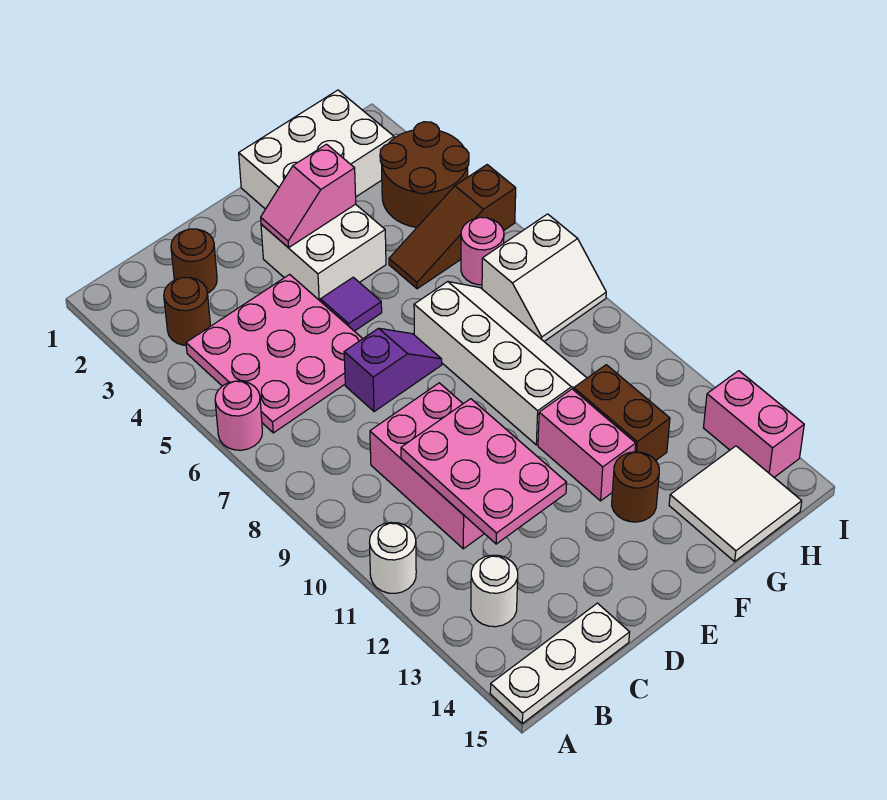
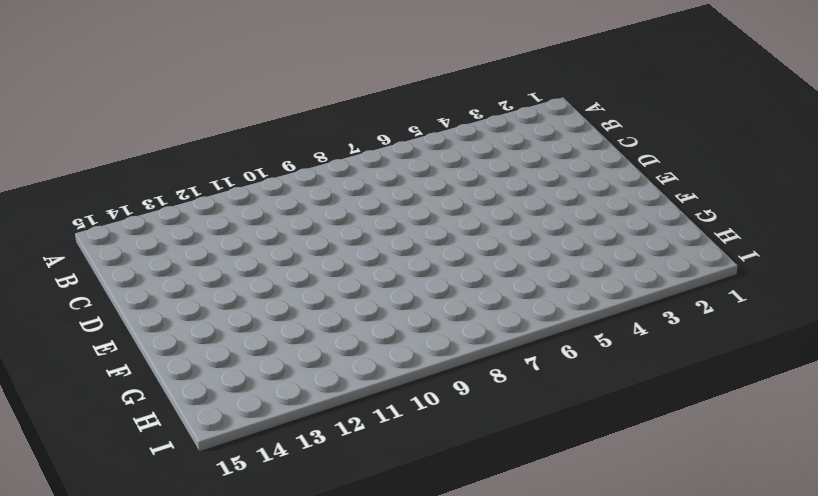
none -> pink 1x1 round brick [215,381,262,450]
none -> white 1x1 round brick [370,522,416,593]
none -> white 1x3 plate [490,603,630,723]

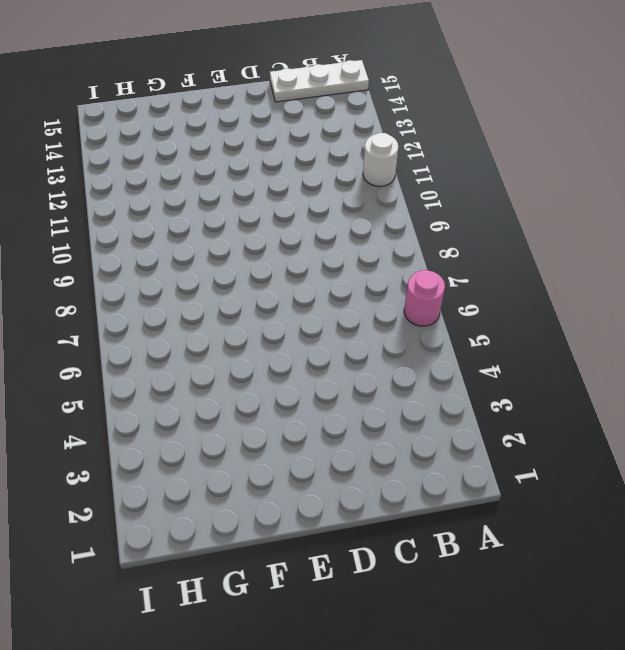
none -> brown 1x1 round brick [164,277,210,345]
none -> pink 3x3 plate [186,274,363,433]
none -> white 1x1 round brick [471,555,518,627]

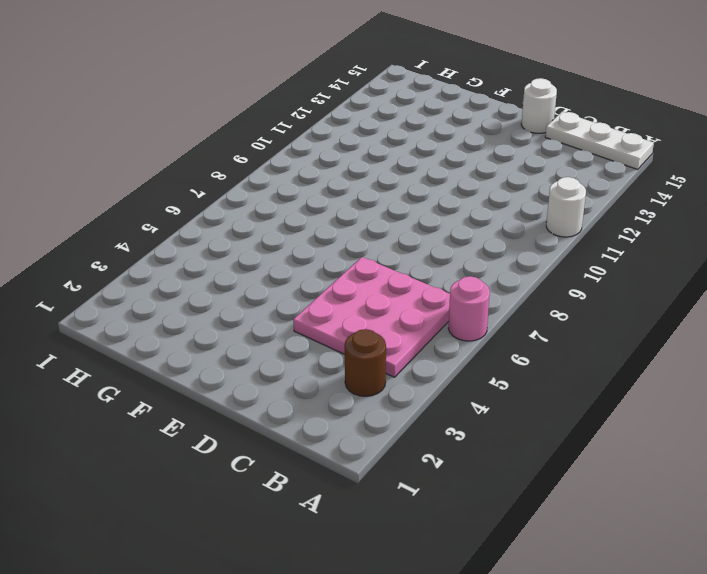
white 1x1 round brick [521,78,557,133] -> white 1x1 round brick moved to [471,555,518,627]
none -> brown 1x1 round brick [171,229,217,293]
none -> pink 2x3 brick [370,383,484,549]
none -> purple 1x2 slope [344,328,442,412]

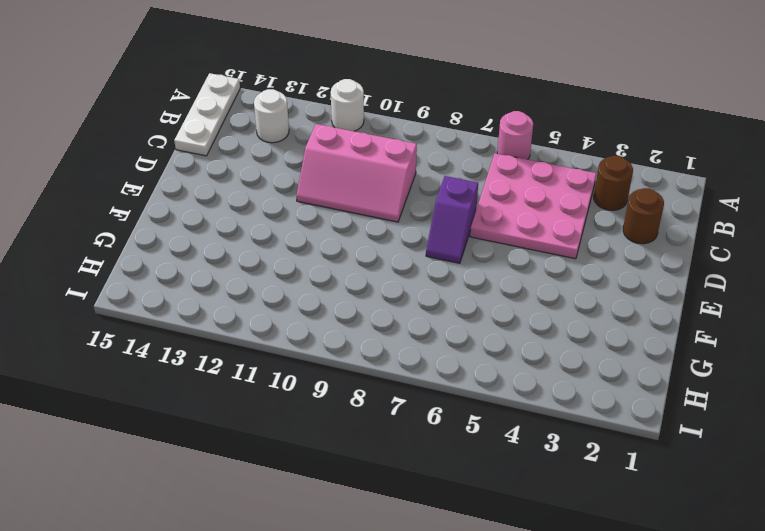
pink 2x3 slope [296,124,417,222] -> pink 2x3 brick [370,383,484,549]
none -> white 2x2 brick [261,204,386,301]
none -> purple 1x1 tile [321,277,382,331]
none -> white 2x3 brick [239,90,394,209]

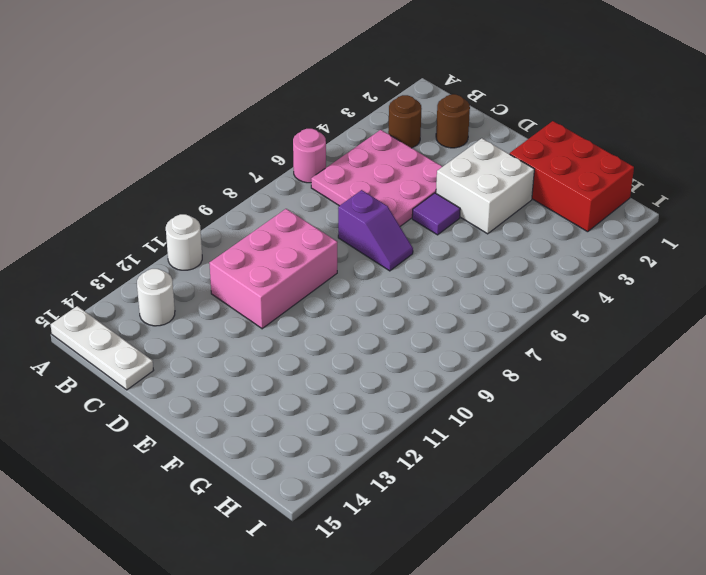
red 2x3 brick [510,121,634,232] -> white 2x3 brick [239,90,394,209]
none -> white 2x4 slope [414,282,587,445]
none -> pink 1x2 brick [538,389,636,501]
none -> brown 1x1 round brick [612,452,659,522]

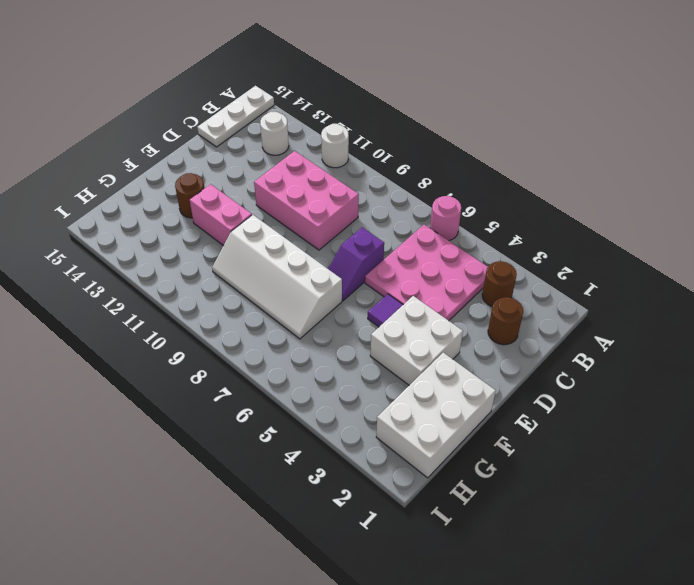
none -> brown 1x3 slope [389,165,516,289]
none -> brown 1x2 brick [574,365,670,461]
none -> white 2x2 tile [669,446,802,562]

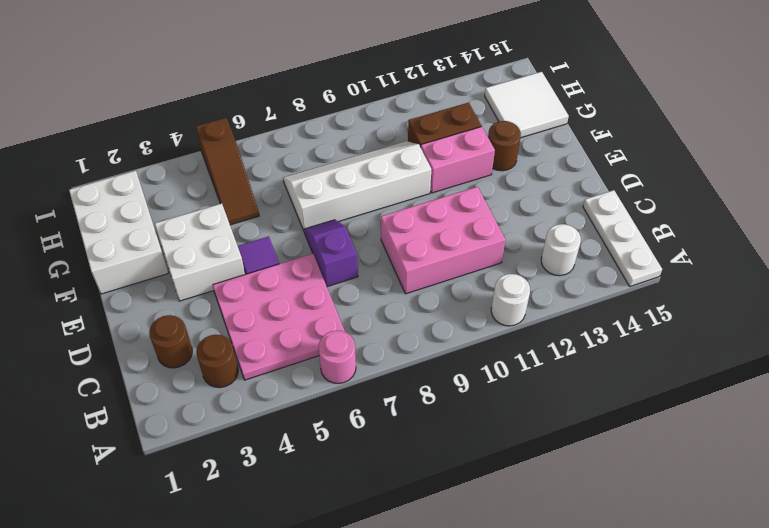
none -> brown 2x2 round brick [380,122,469,227]
none -> pink 1x1 round brick [461,217,504,285]
none -> white 2x2 slope [482,214,606,341]

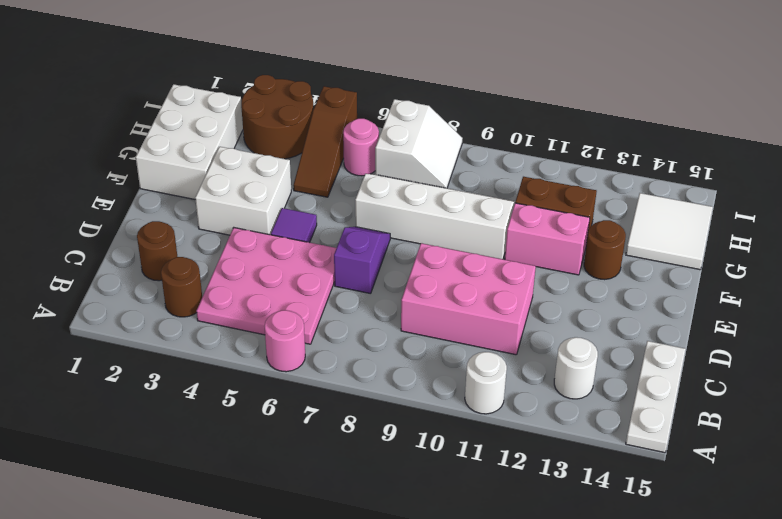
none -> pink 1x2 brick [703,371,804,477]
none -> pink 2x3 plate [401,399,567,544]
none -> pink 1x2 slope [261,144,356,248]

